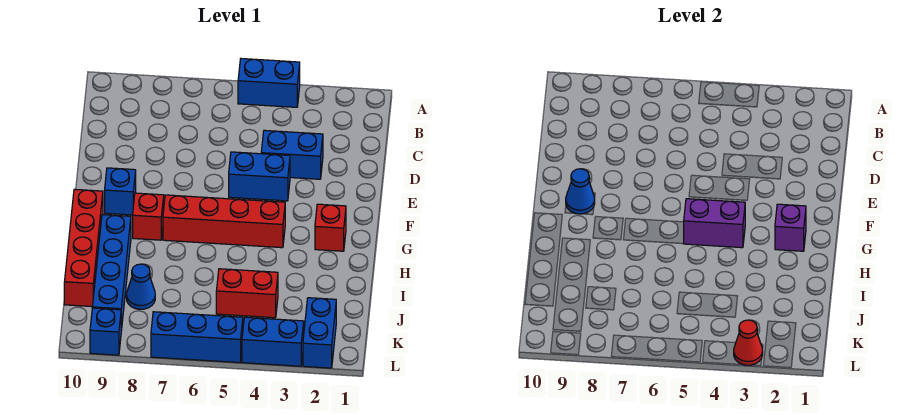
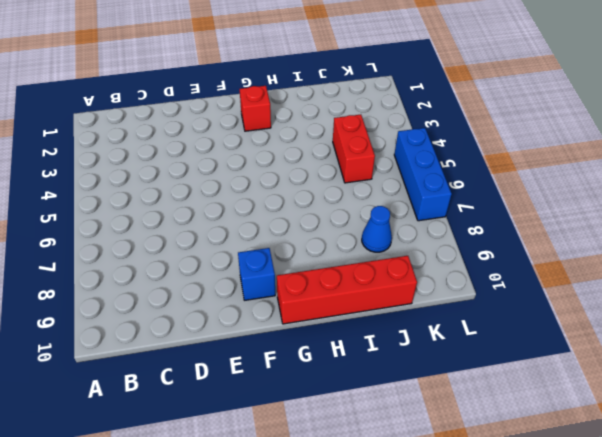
none -> blue 1x2 brick [238,59,300,107]
none -> blue 1x2 brick [261,130,323,179]
none -> blue 1x2 brick [229,152,290,201]

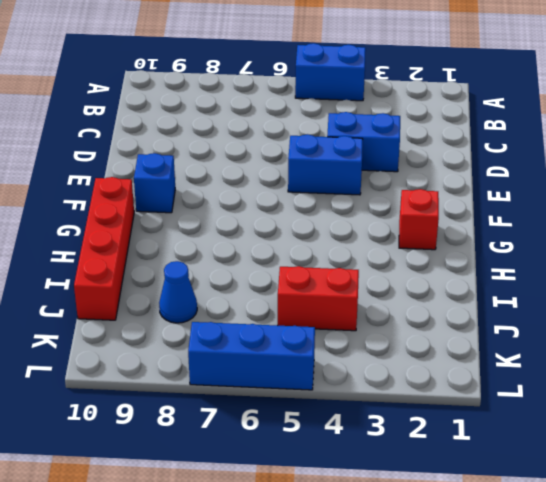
none -> red 1x4 brick [163,195,285,248]
none -> red 1x1 brick [133,193,164,240]
none -> blue 1x4 brick [92,215,131,331]

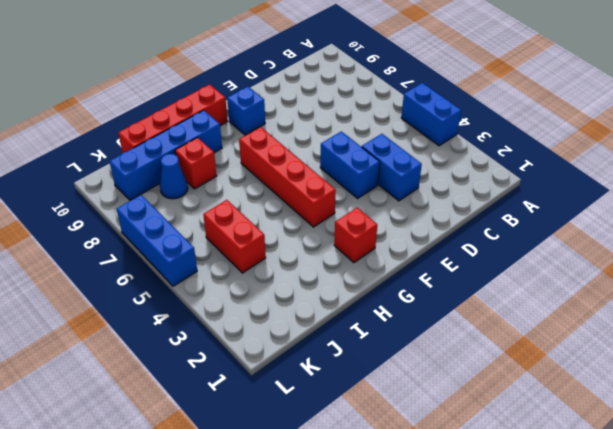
red 1x1 brick [175,138,216,189] -> red 1x1 brick moved to [133,193,164,240]
none -> blue 1x2 brick [303,298,336,368]
none -> blue 1x2 brick [242,317,304,366]
none -> blue 1x1 brick [90,308,121,355]

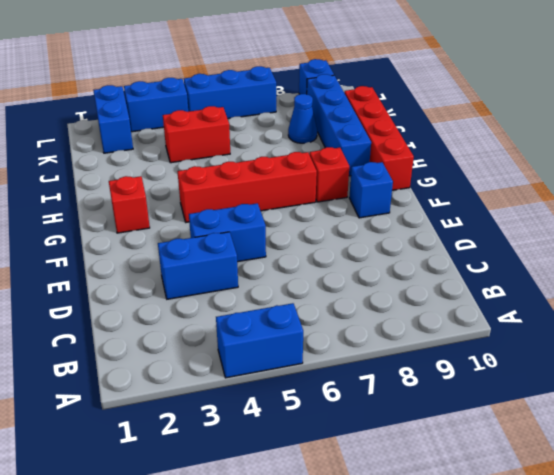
none -> blue 1x1 cone [566,169,595,214]
none -> purple 1x1 brick [775,204,806,251]
none -> purple 1x2 brick [683,199,745,248]

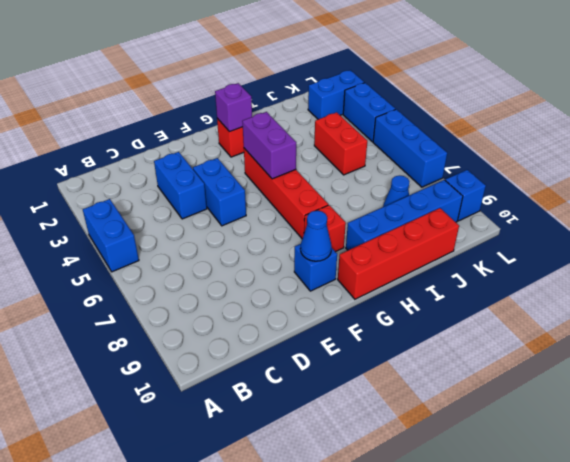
none -> red 1x1 cone [734,320,763,365]

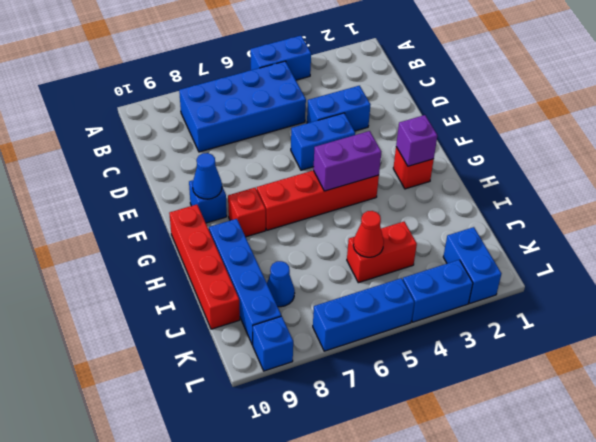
blue 2x4 brick [179,61,306,152] -> none
red 1x1 cone [353,211,384,257] -> red 1x1 cone moved to [734,320,763,365]

